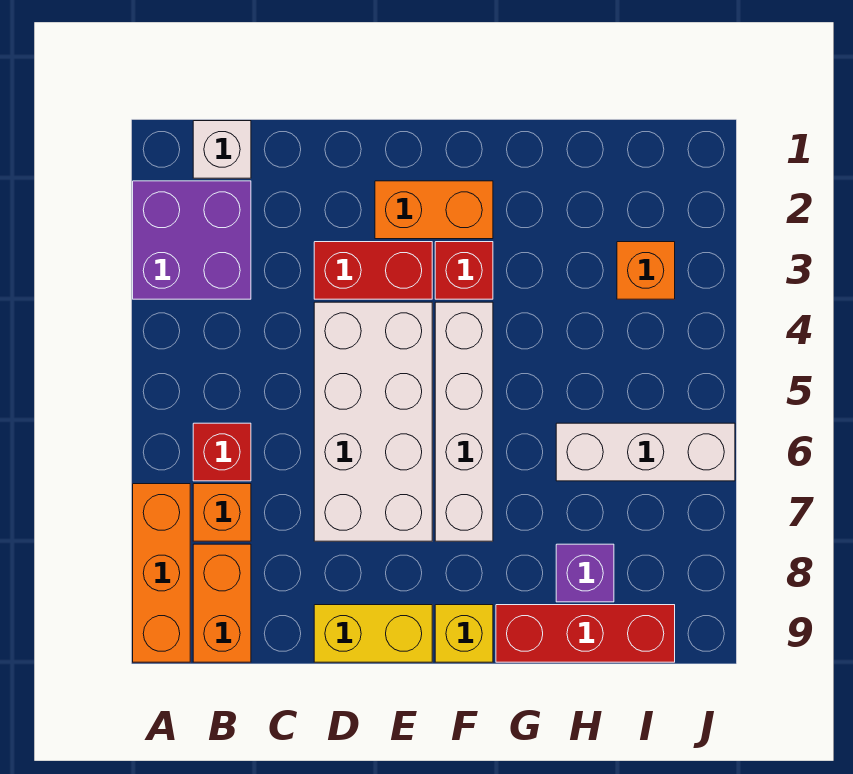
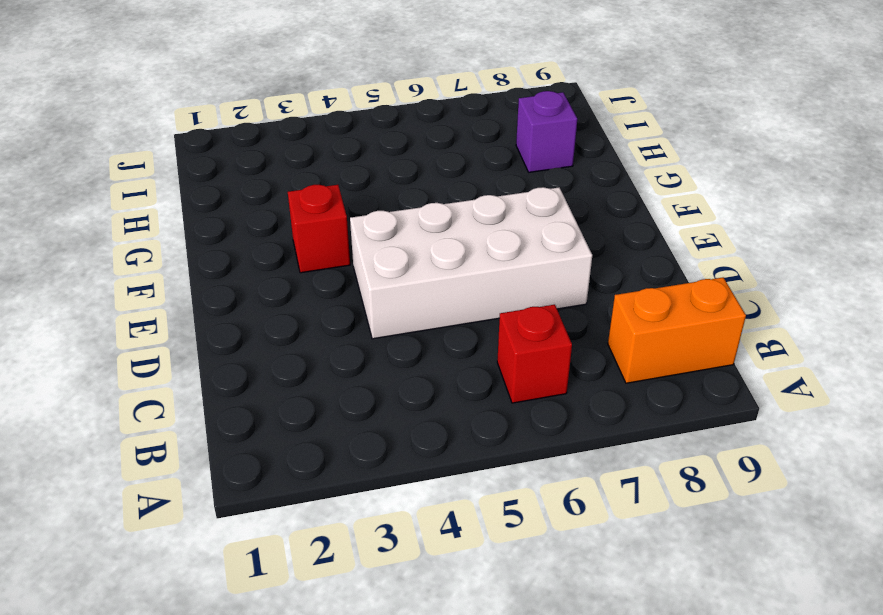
none -> purple 2x2 brick [133,181,251,299]
none -> orange 1x3 brick [133,484,190,662]
none -> white 1x1 brick [193,121,251,178]

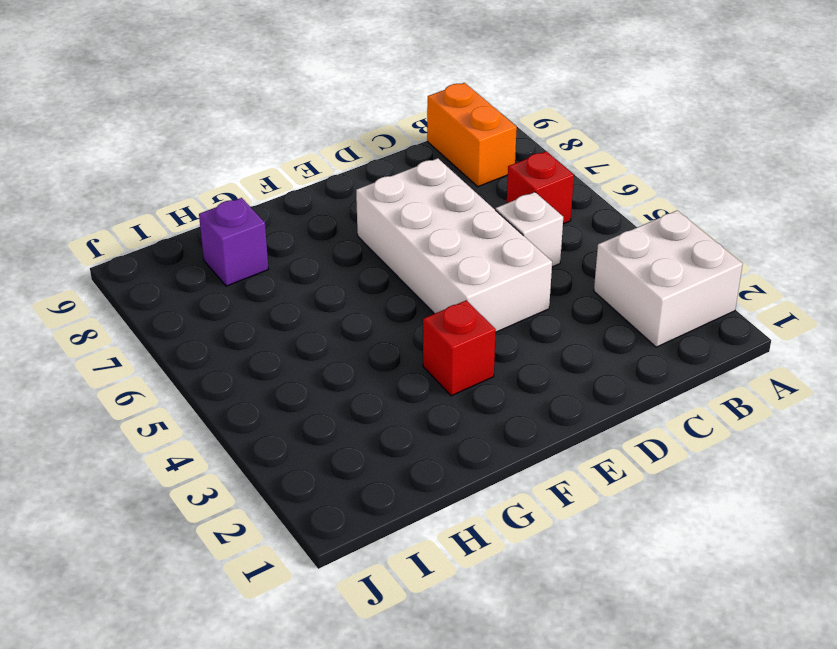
white 2x2 brick [594,211,743,347] -> purple 2x2 brick [133,181,251,299]
white 1x1 brick [496,192,563,267] -> white 1x1 brick moved to [193,121,251,178]
none -> orange 1x3 brick [133,484,190,662]
none -> orange 1x1 brick [193,484,251,541]
none -> red 1x2 brick [314,242,432,299]

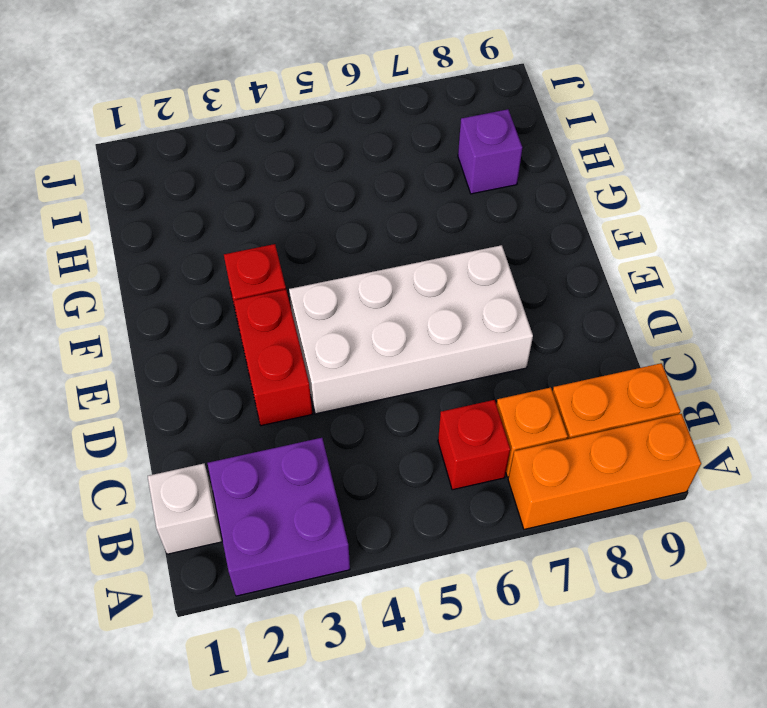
none -> yellow 1x2 brick [314,605,432,662]
none -> orange 1x2 brick [375,181,493,239]
none -> white 1x4 brick [435,302,493,541]

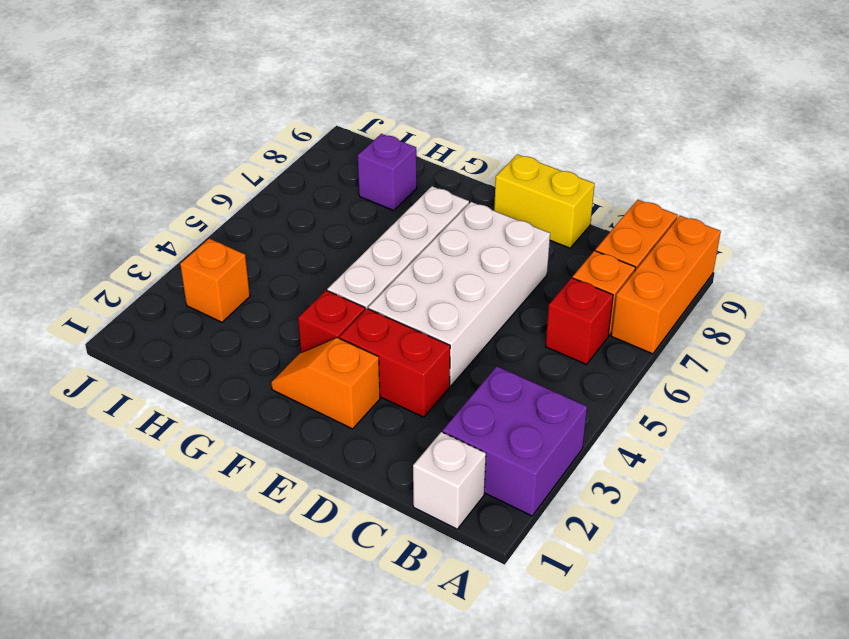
orange 1x2 slope [271,338,380,429] -> orange 1x2 brick [375,181,493,239]
none -> yellow 1x1 brick [435,605,493,662]
none -> red 1x3 brick [496,605,675,662]
none -> white 1x3 brick [556,423,735,481]

